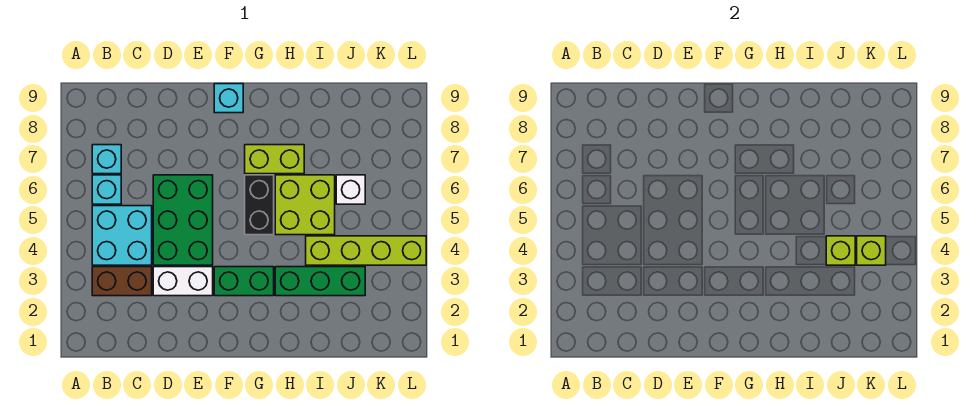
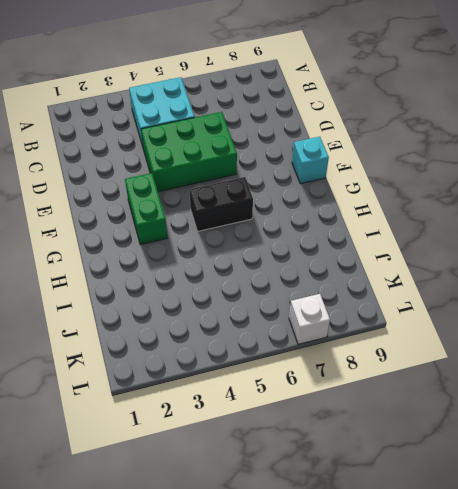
white 1x1 brick [289,294,330,344] -> white 1x1 brick moved to [336,175,365,204]
none -> brown 1x2 brick [92,267,152,296]
none -> cyan 1x1 brick [92,175,121,204]
none -> cyan 1x1 brick [92,145,121,174]

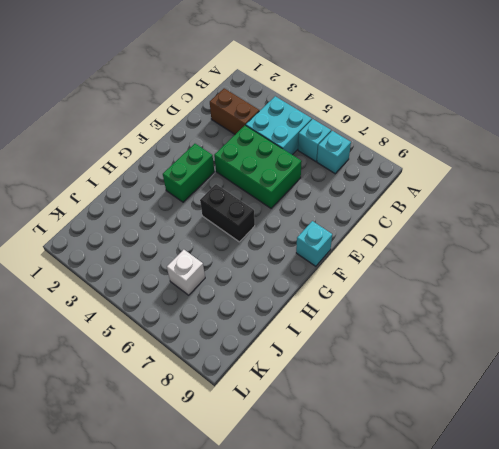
brown 1x2 brick [210,88,259,134] -> brown 1x2 brick turned to [92,267,152,296]
none -> white 1x2 brick [153,267,213,296]
none -> lime 1x2 brick [245,145,304,174]
none -> green 1x3 brick [275,267,365,296]

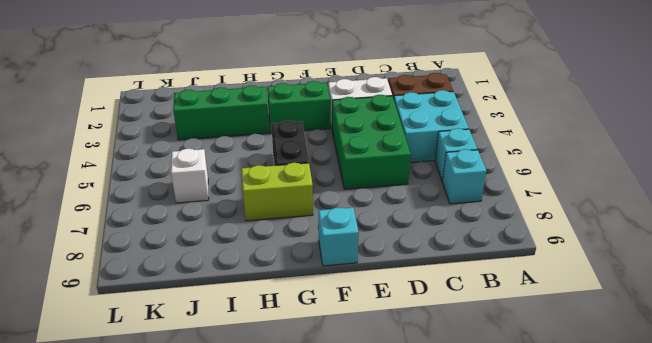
none -> lime 2x2 brick [275,175,335,235]
none -> lime 1x4 brick [306,236,426,265]
none -> lime 1x1 brick [826,236,855,265]

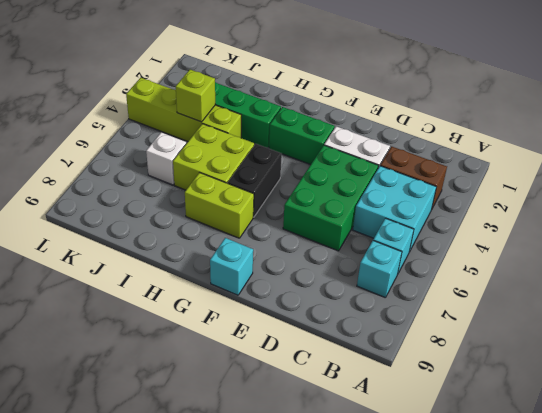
none -> lime 1x1 brick [857,236,886,265]

